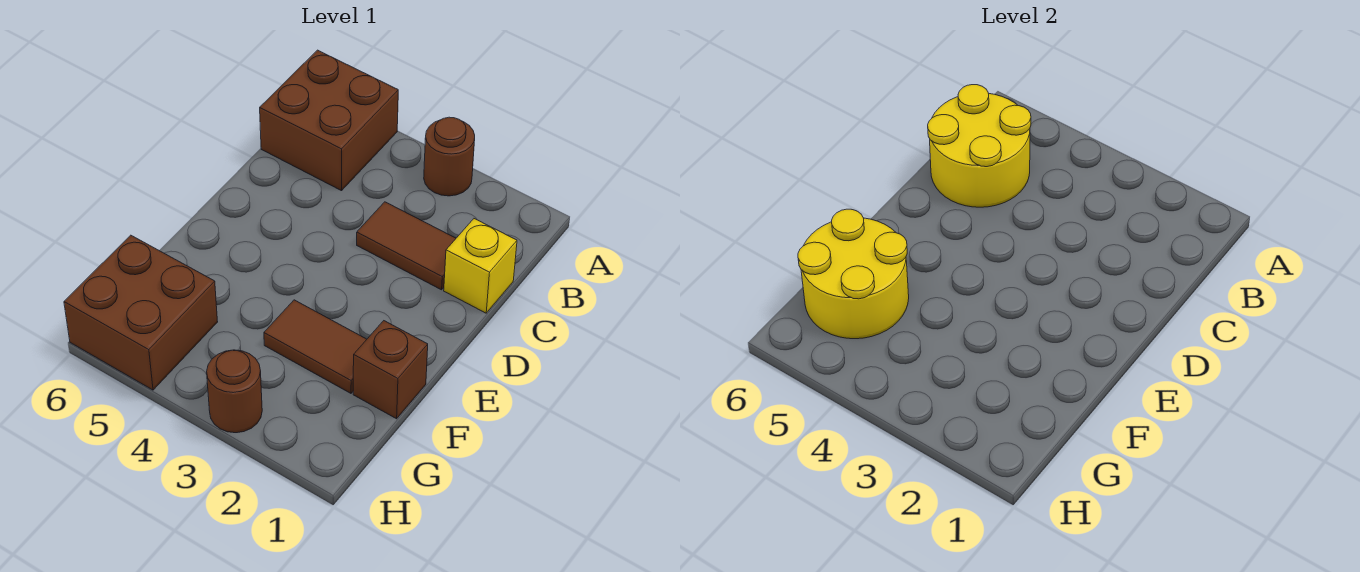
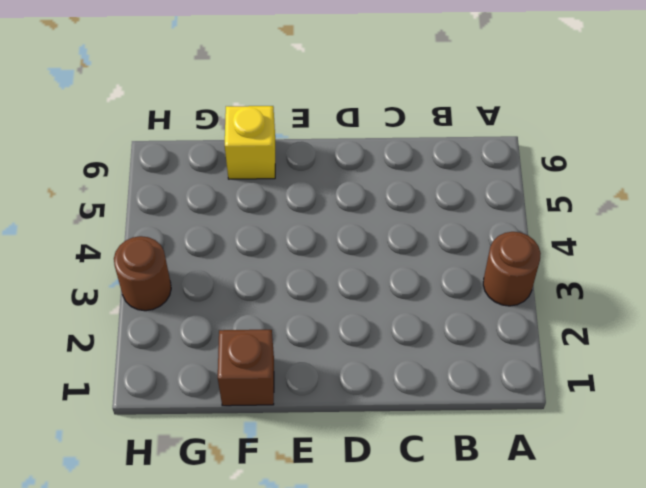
yellow 1x1 brick [225,106,275,179] -> yellow 1x1 brick moved to [444,219,517,313]
none -> brown 2x2 brick [260,50,398,191]
none -> brown 1x2 tile [357,202,456,290]

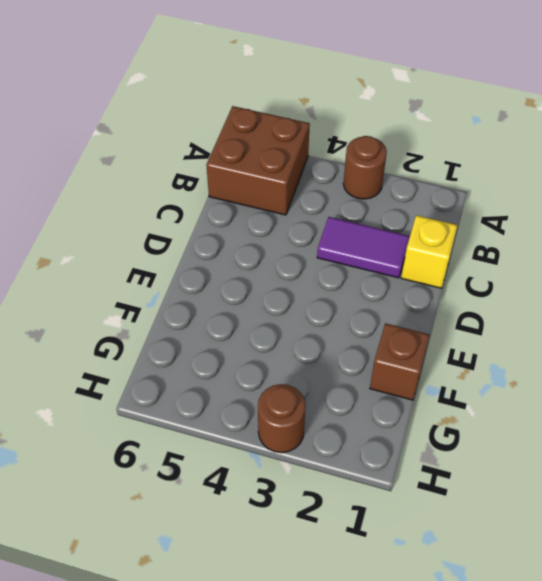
purple 1x2 tile [317,217,410,278] -> brown 1x2 tile [357,202,456,290]
none -> brown 1x2 tile [264,300,367,393]
none -> brown 2x2 brick [64,235,218,390]

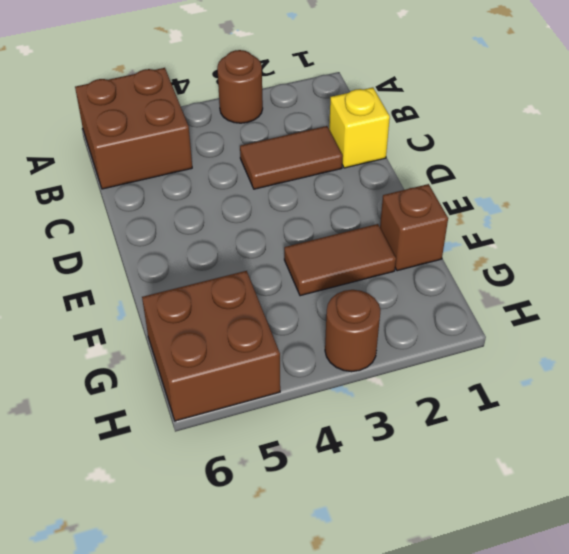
none -> yellow 2x2 round brick [928,85,1031,207]
none -> yellow 2x2 round brick [798,209,909,339]

